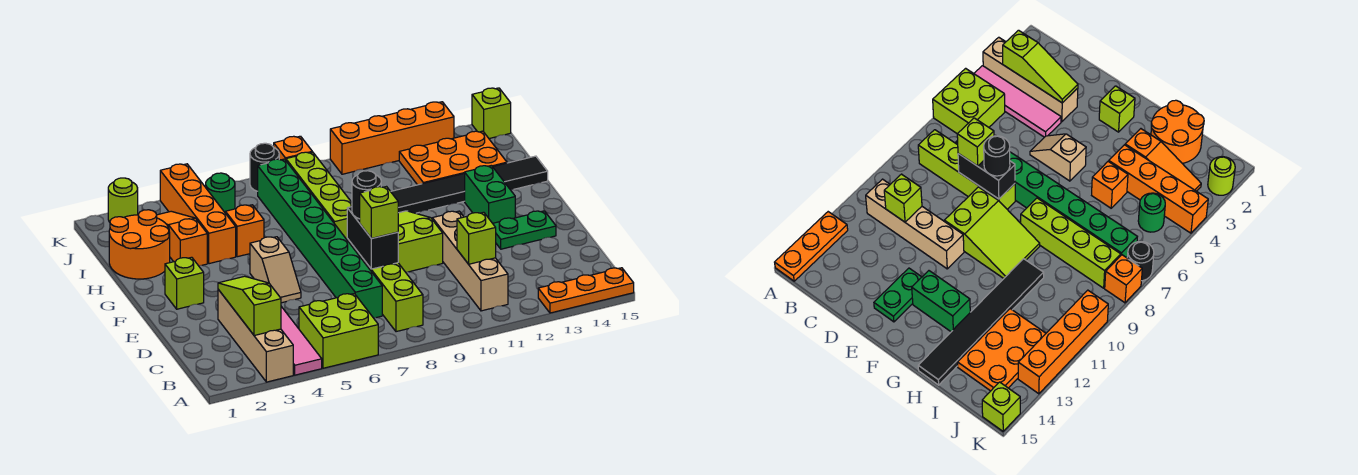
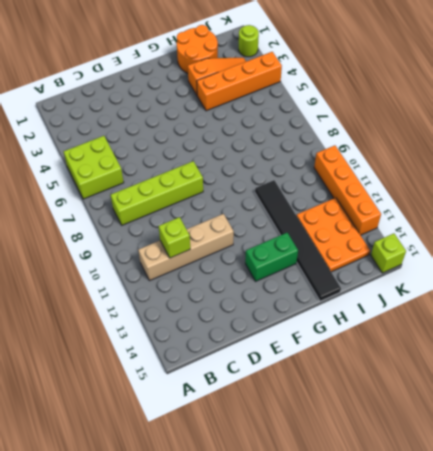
none -> tan 1x4 brick [218,289,293,382]
none -> pink 1x4 tile [281,307,322,375]
none -> orange 1x3 plate [538,268,634,313]
none -> green 1x8 brick [258,159,382,318]

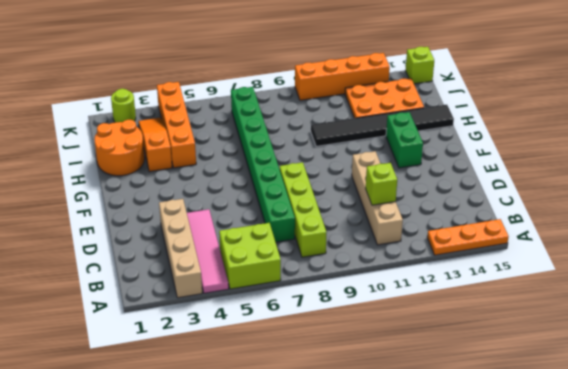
none -> tan 1x2 slope [250,237,301,303]
none -> lime 2x3 slope [398,211,443,272]
none -> green 1x2 plate [493,211,556,249]
none -> lime 1x1 brick [165,257,204,309]

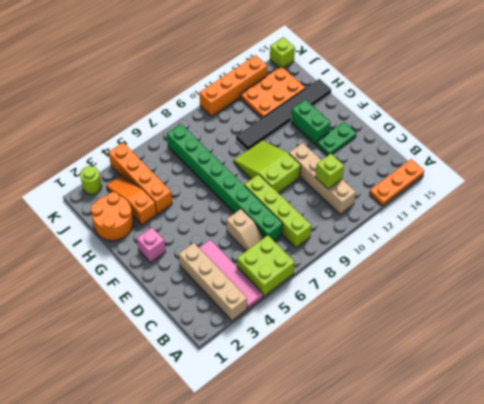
tan 1x2 slope [226,209,263,251] -> tan 1x2 slope moved to [250,237,301,303]
pink 1x1 brick [137,227,166,263] -> lime 1x1 brick [165,257,204,309]
none -> lime 1x4 brick [286,152,352,239]
none -> orange 1x1 brick [225,205,264,257]
none -> green 1x1 round brick [206,173,235,212]
none -> black 1x1 round brick [250,143,279,191]

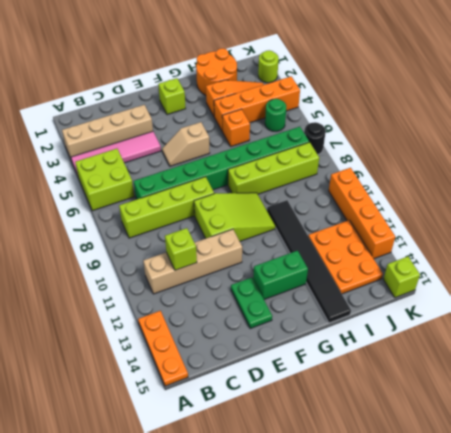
none -> orange 1x1 brick [274,136,312,160]
none -> lime 1x3 slope [218,276,281,336]
none -> black 1x2 brick [347,207,398,269]
none -> lime 1x1 brick [360,187,399,238]

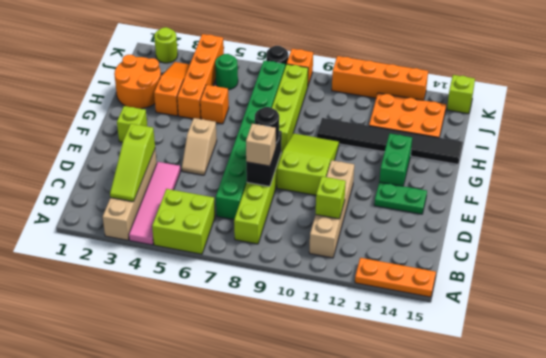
lime 1x3 slope [110,124,155,202] -> lime 1x3 slope turned to [218,276,281,336]
tan 1x1 brick [246,124,276,166] -> lime 1x1 brick [360,187,399,238]

